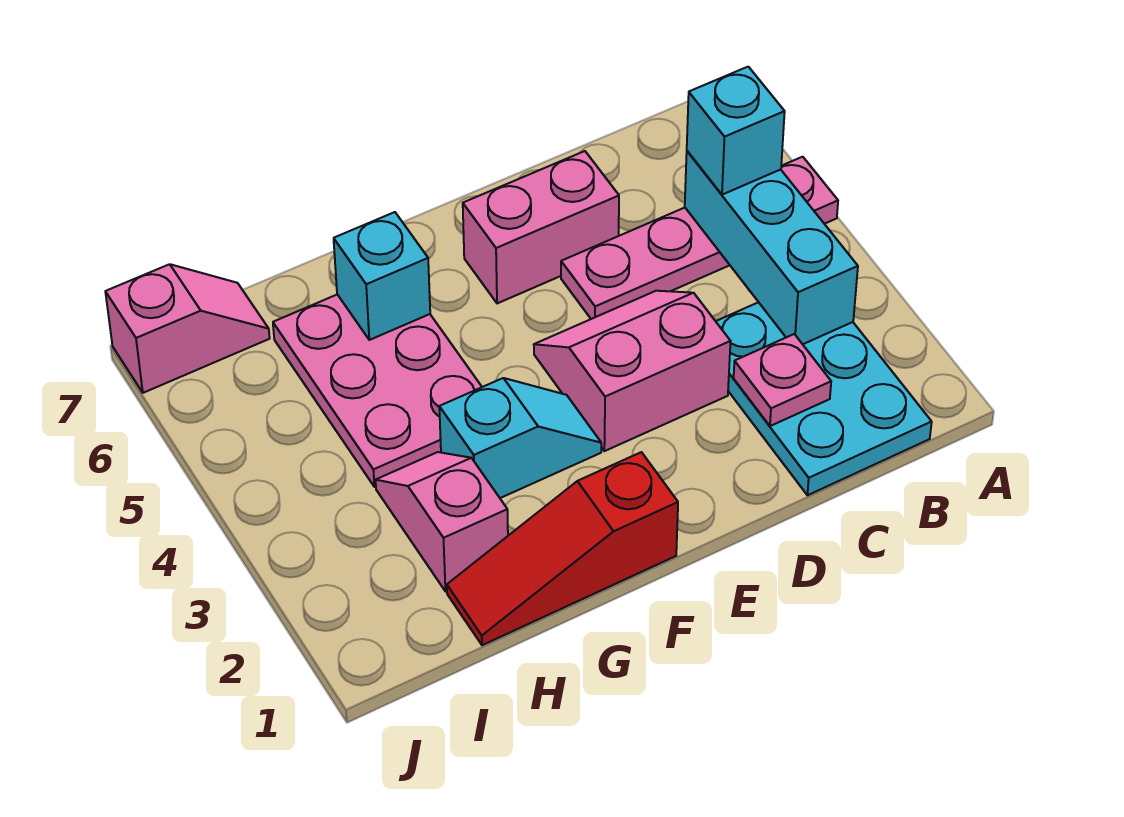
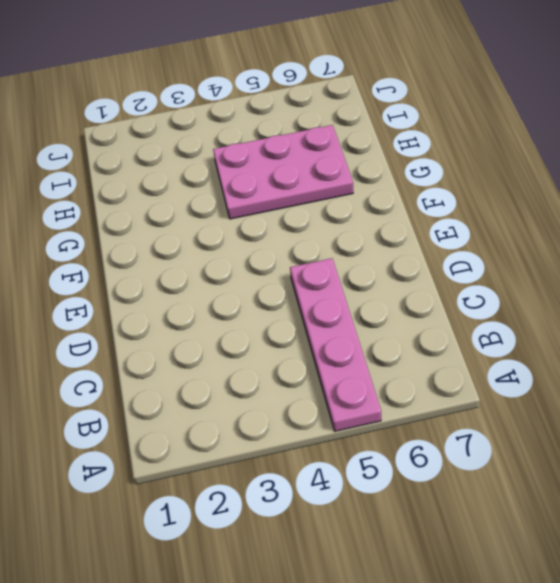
none -> cyan 2x3 plate [716,302,932,495]
none -> pink 2x2 slope [534,291,731,451]
none -> pink 1x2 brick [463,151,619,303]

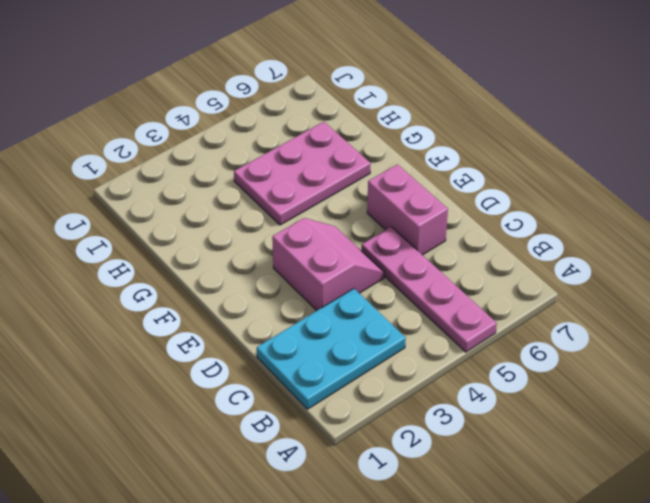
none -> red 1x3 slope [447,452,678,645]
none -> cyan 1x2 slope [439,378,601,498]
none -> pink 1x2 slope [376,452,508,592]

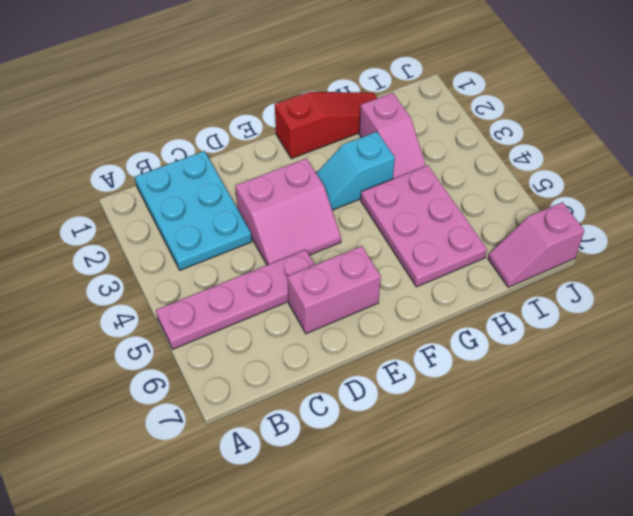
none -> cyan 1x3 brick [685,151,858,344]
none -> pink 1x1 plate [734,334,831,426]
none -> cyan 1x1 brick [334,212,430,340]

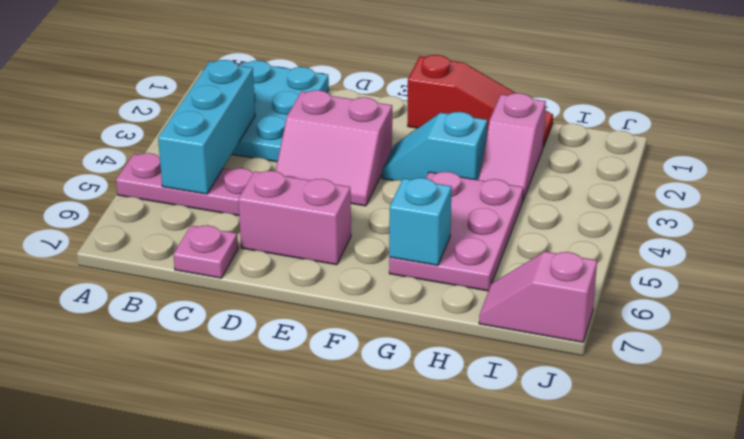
pink 1x1 plate [173,225,238,278] -> pink 1x1 plate moved to [734,334,831,426]
none -> cyan 1x1 brick [687,67,785,195]

